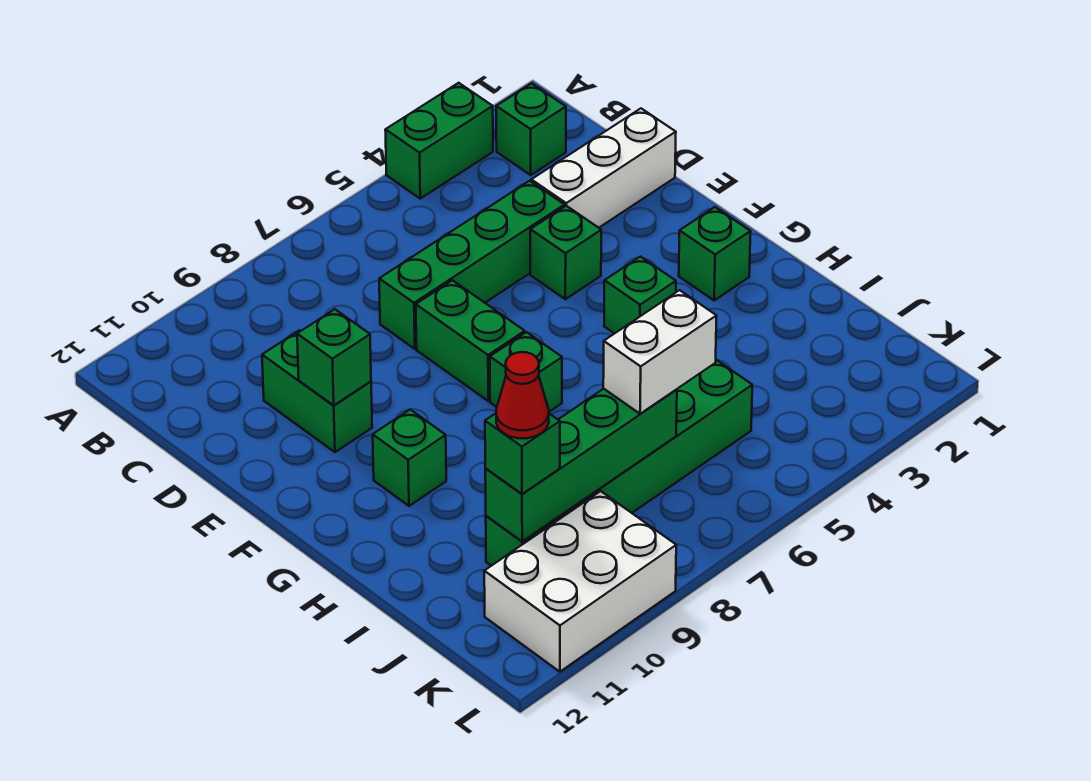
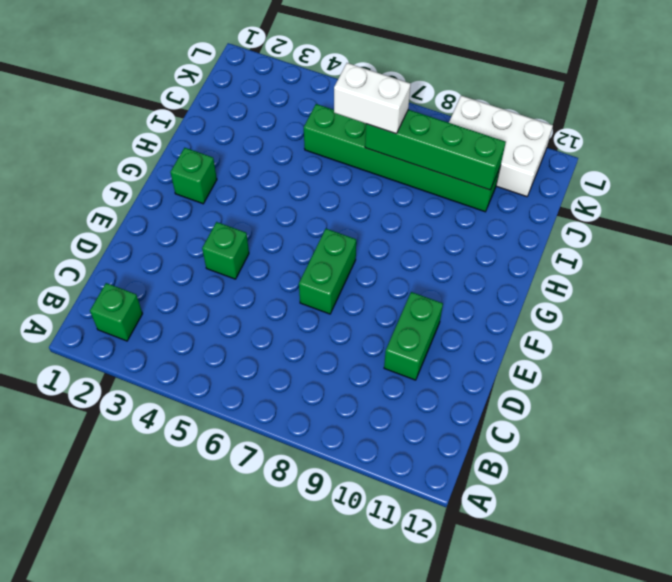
none -> green 1x2 brick [385,83,493,198]
none -> white 1x3 brick [531,109,676,228]
none -> green 1x4 brick [379,181,564,349]

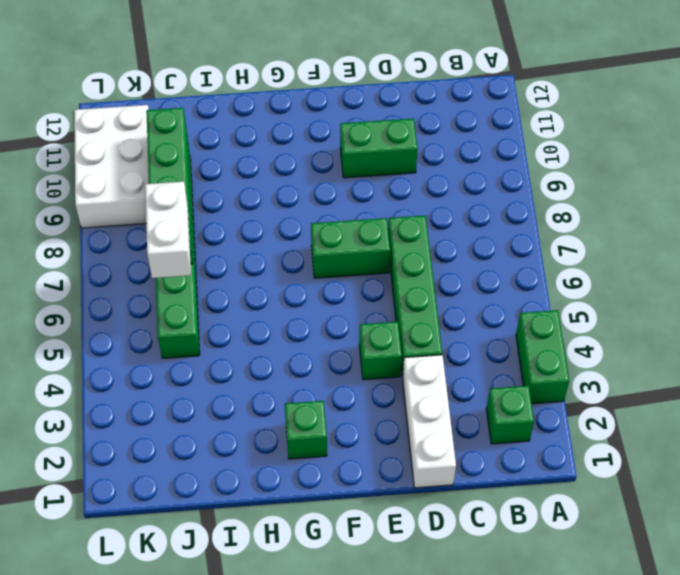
none -> green 1x1 brick [604,257,676,334]
none -> green 1x1 brick [490,332,562,412]
none -> green 1x1 brick [373,410,446,506]

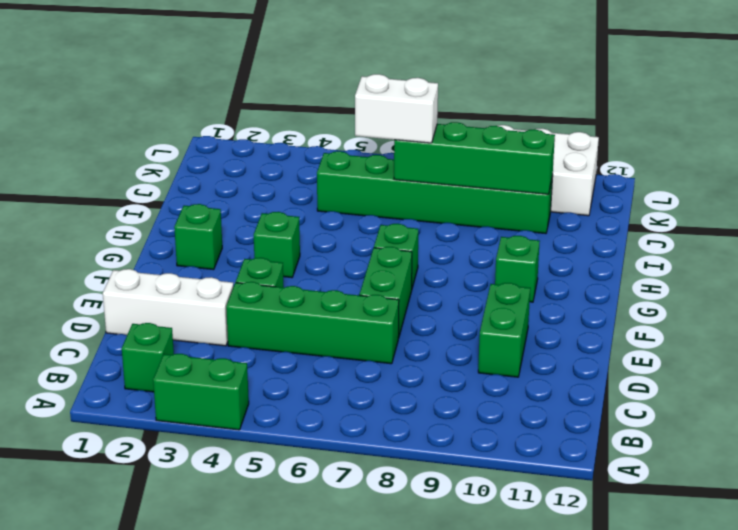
none -> green 1x1 brick [297,309,371,406]
none -> green 1x1 brick [485,413,560,494]
none -> red 1x1 cone [496,352,549,438]

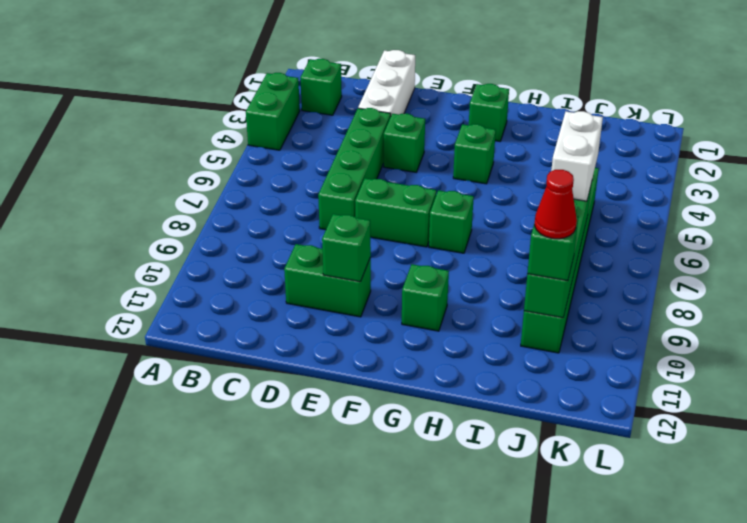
none -> white 2x3 brick [484,491,676,672]

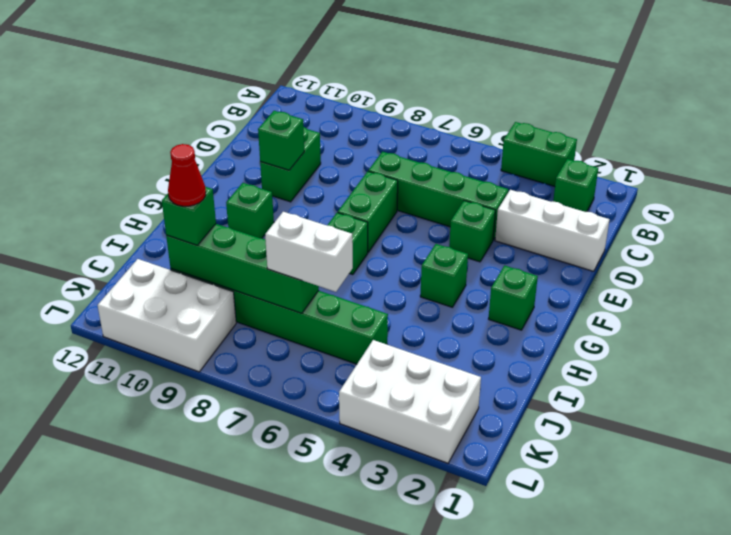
white 2x3 brick [339,340,481,463] -> none

